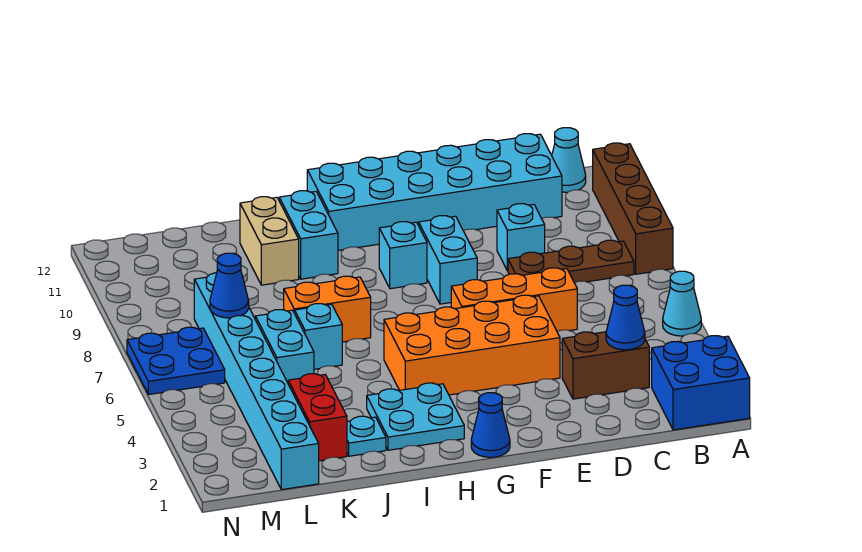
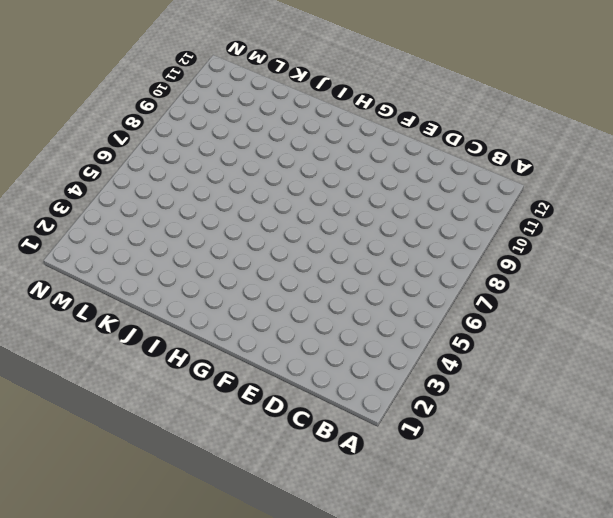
none -> blue 2x2 brick [652,336,750,430]
none -> cyan 1x1 cone [663,271,701,336]
none -> brown 1x4 brick [593,143,673,274]

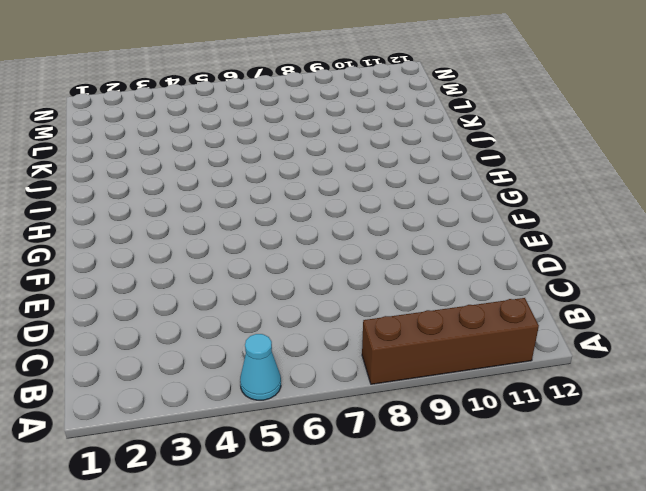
none -> blue 2x2 brick [652,336,750,430]
none -> brown 1x3 plate [508,240,634,283]
none -> cyan 1x1 cone [552,128,586,192]

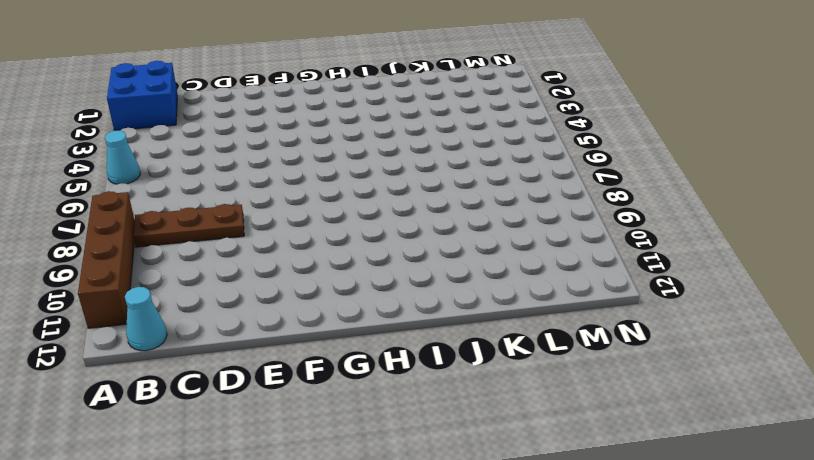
none -> brown 1x2 brick [562,332,649,399]
none -> cyan 2x6 brick [307,134,562,250]
none -> orange 1x3 brick [451,268,577,331]

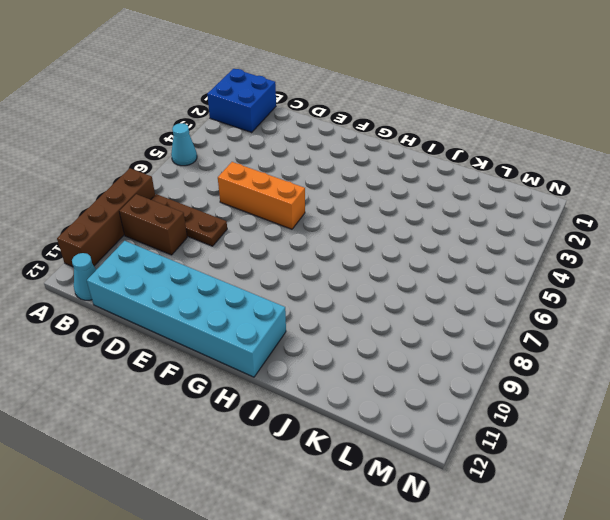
brown 1x2 brick [119,194,187,255] -> brown 1x2 brick moved to [562,332,649,399]
none -> cyan 1x1 brick [497,204,545,271]
none -> orange 2x4 brick [384,295,560,395]
none -> cyan 1x2 brick [419,216,477,304]

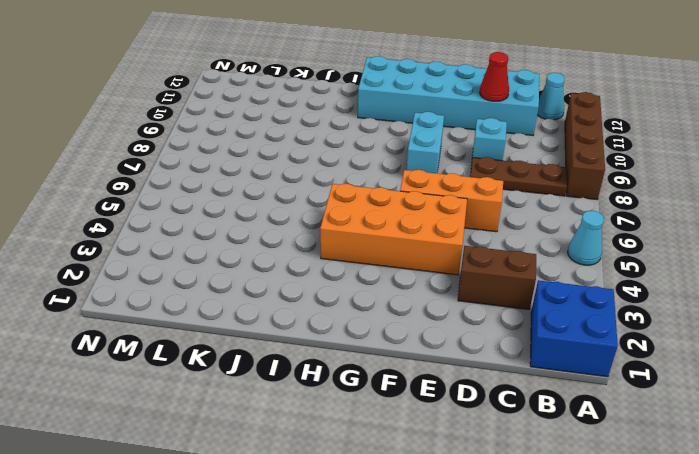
red 1x1 cone [480,52,509,101] -> none
none -> blue 1x1 cone [471,393,510,457]
none -> cyan 1x1 brick [379,222,427,289]
none -> cyan 2x2 plate [367,383,464,450]

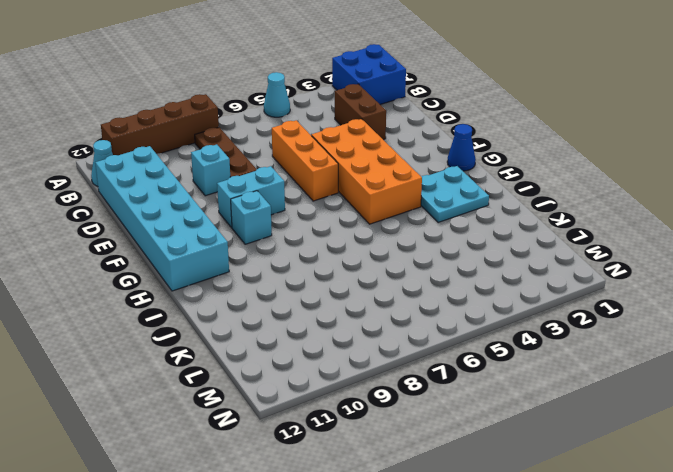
none -> orange 1x2 brick [284,276,371,342]
none -> cyan 1x2 brick [279,191,338,279]
none -> cyan 1x1 plate [347,416,386,456]

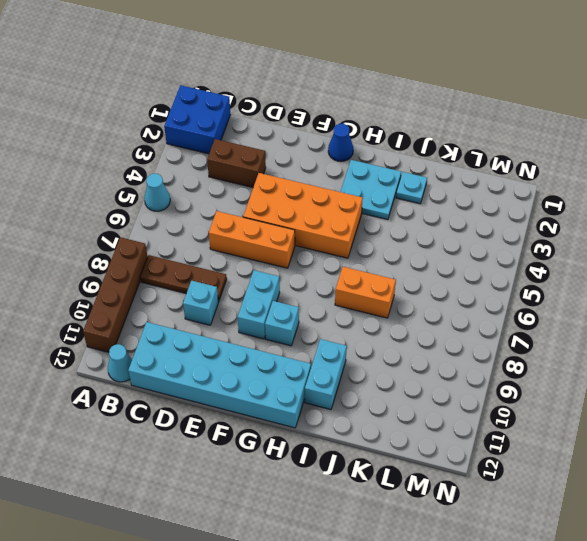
none -> cyan 1x1 brick [295,304,342,369]
none -> tan 1x2 brick [240,197,299,285]
none -> red 1x2 brick [288,374,347,461]

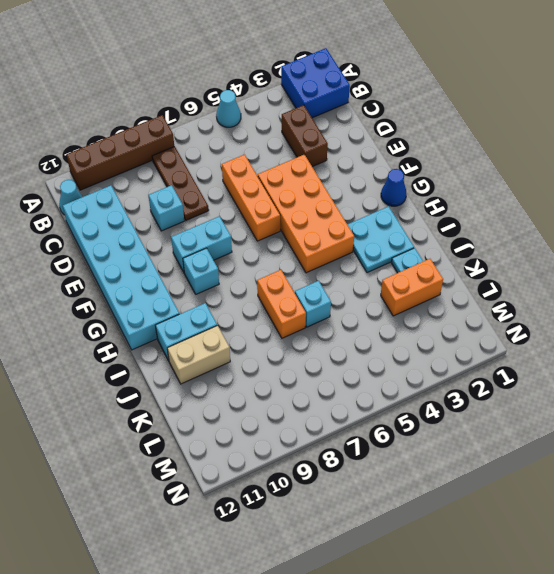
orange 1x2 brick [381,259,443,316] -> red 1x2 brick [288,374,347,461]
none -> cyan 1x2 brick [255,310,314,383]
none -> cyan 1x8 brick [194,273,319,490]
none -> blue 2x2 plate [127,327,225,395]

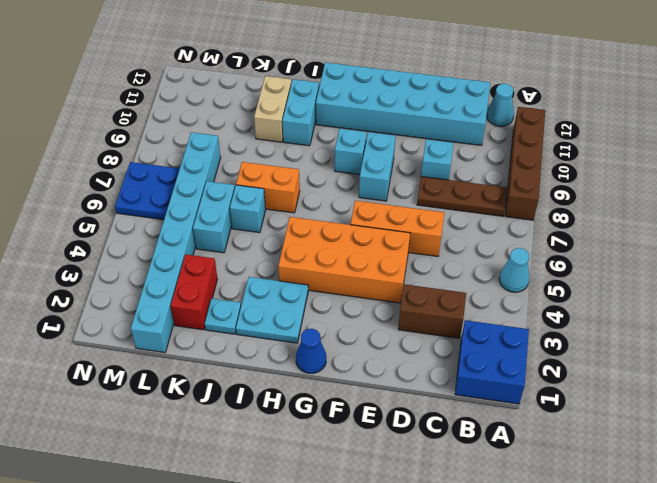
none -> blue 1x1 cone [606,285,645,350]
none -> blue 1x1 cone [210,253,249,318]

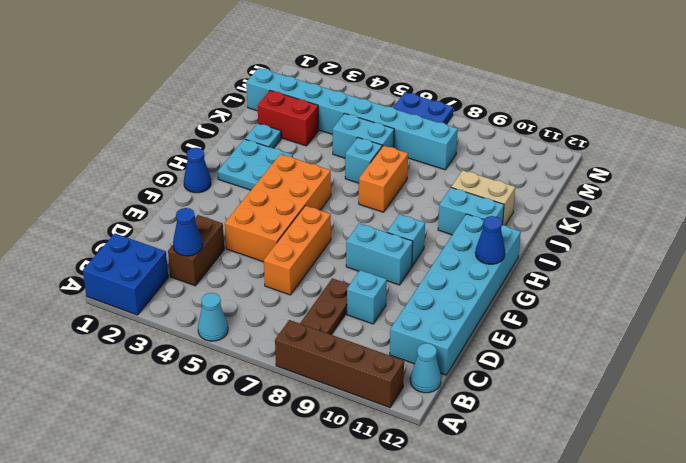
blue 1x1 cone [475,216,505,264] -> blue 1x1 cone moved to [210,253,249,318]

